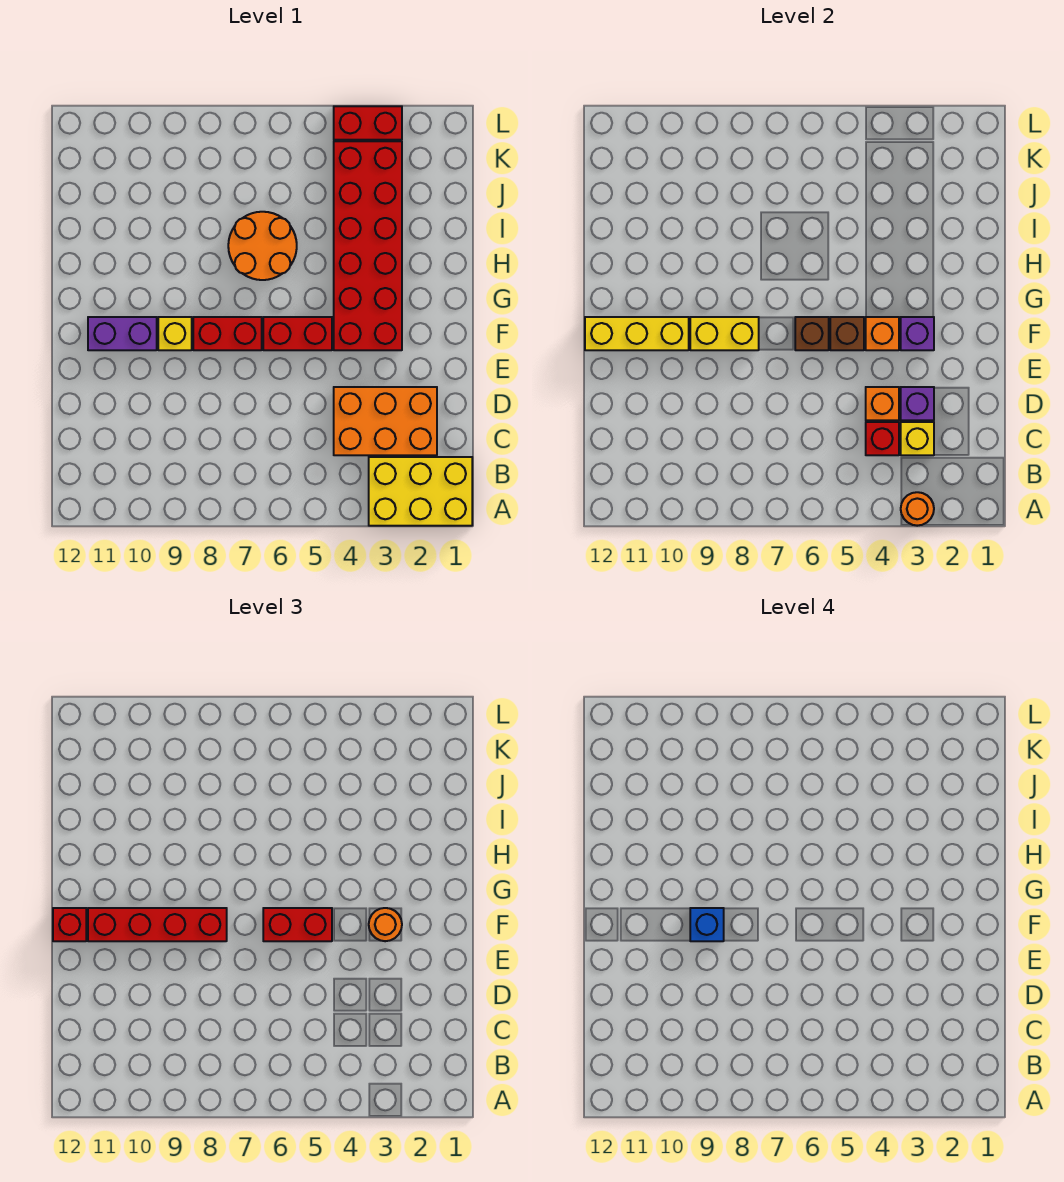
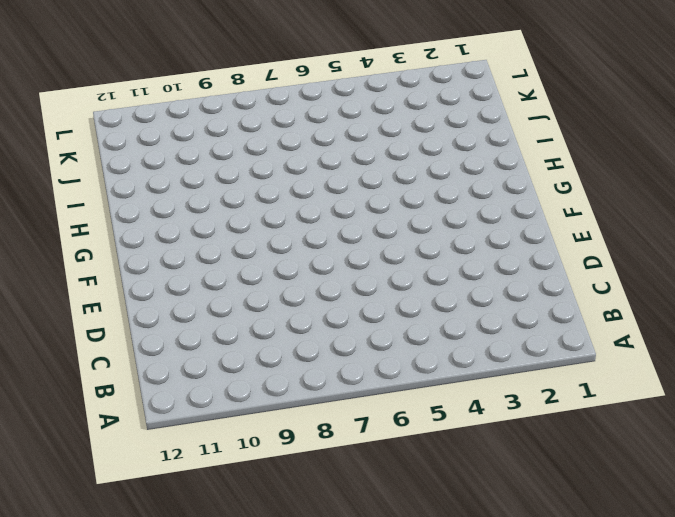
none -> yellow 2x3 brick [369,457,472,526]
none -> orange 2x3 brick [334,387,437,455]
none -> red 2x6 brick [334,141,402,350]

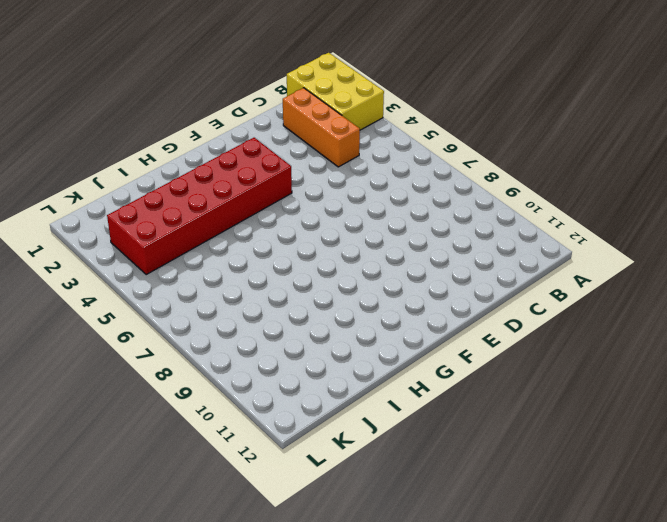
orange 1x3 brick [283,88,360,167] -> orange 2x3 brick [334,387,437,455]
none -> red 1x2 brick [263,317,332,350]
none -> red 1x2 brick [193,317,262,350]
none -> yellow 1x1 brick [158,317,192,350]

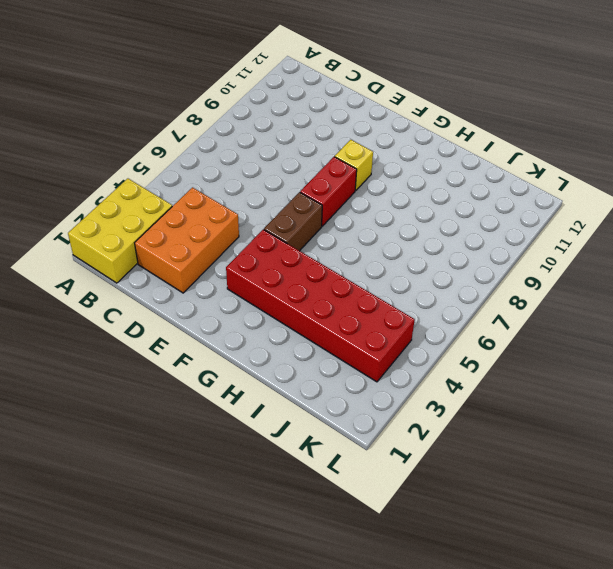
brown 1x2 brick [264,192,322,251] -> red 1x2 brick [263,317,332,350]
none -> purple 1x2 brick [88,317,157,350]
none -> orange 2x2 round brick [228,212,297,280]
none -> red 1x2 brick [334,106,402,140]

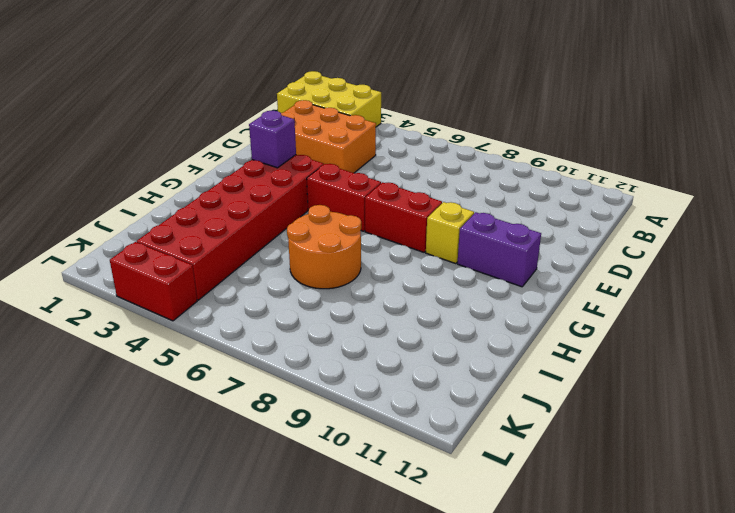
none -> orange 1x1 round brick [901,492,934,526]
none -> yellow 1x1 brick [901,422,934,455]
none -> red 1x1 brick [866,422,899,455]

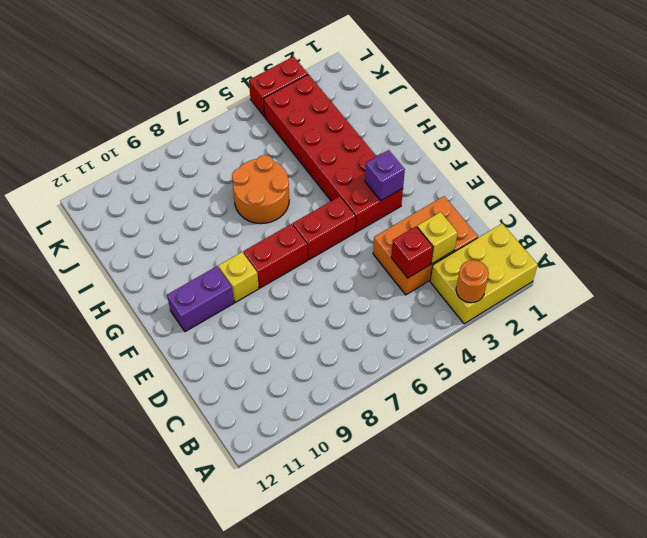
none -> purple 1x1 brick [901,387,934,420]
none -> orange 1x1 brick [866,387,899,420]
none -> orange 1x1 brick [866,317,899,350]

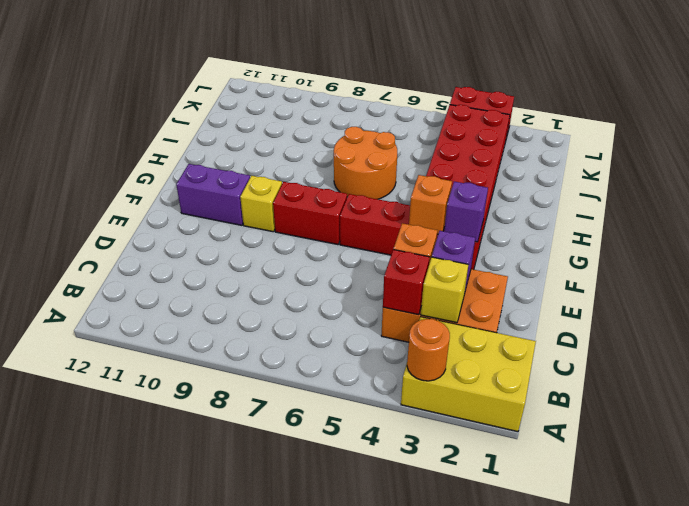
none -> brown 1x1 brick [830,317,864,350]
none -> brown 1x1 brick [795,317,829,350]
none -> yellow 1x2 brick [690,317,759,350]

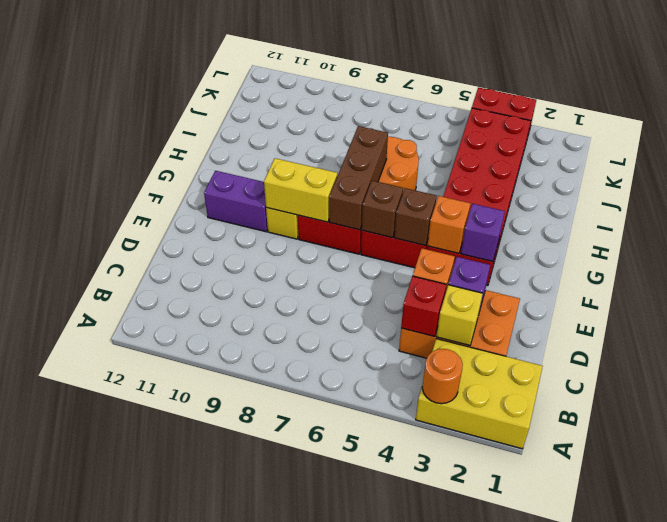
brown 1x3 brick [329,126,388,230] -> none
none -> yellow 1x3 brick [585,317,689,350]
none -> orange 1x1 round brick [369,908,402,941]
none -> red 1x2 brick [263,908,332,941]

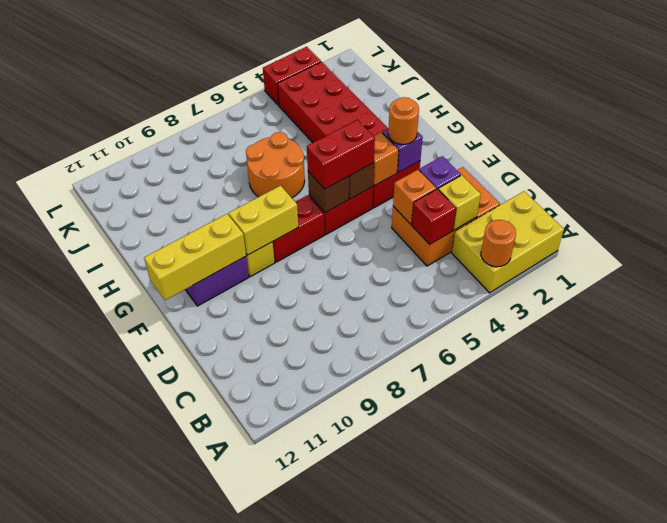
none -> red 1x4 brick [88,908,227,941]
none -> red 1x1 brick [53,908,86,941]
none -> blue 1x1 brick [690,908,724,941]

